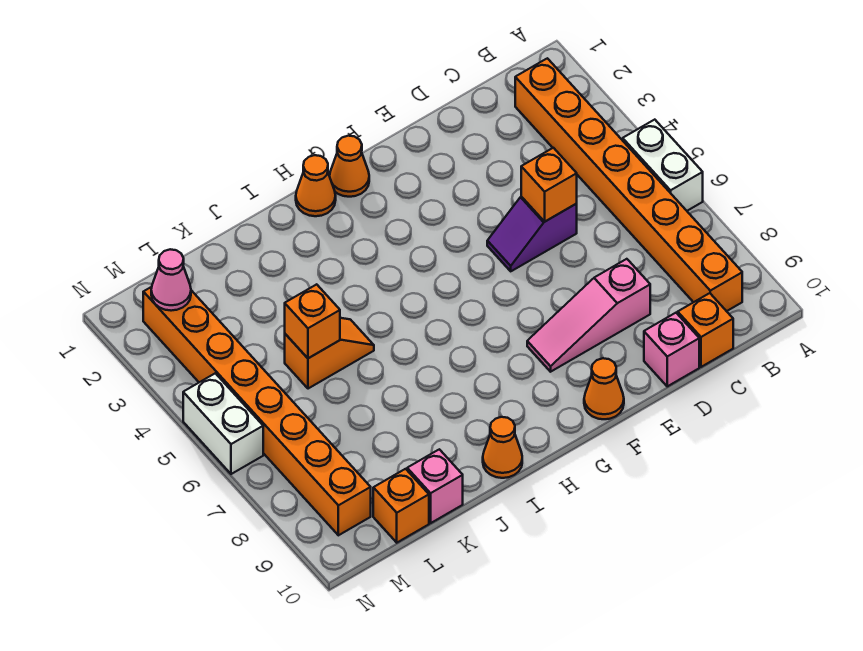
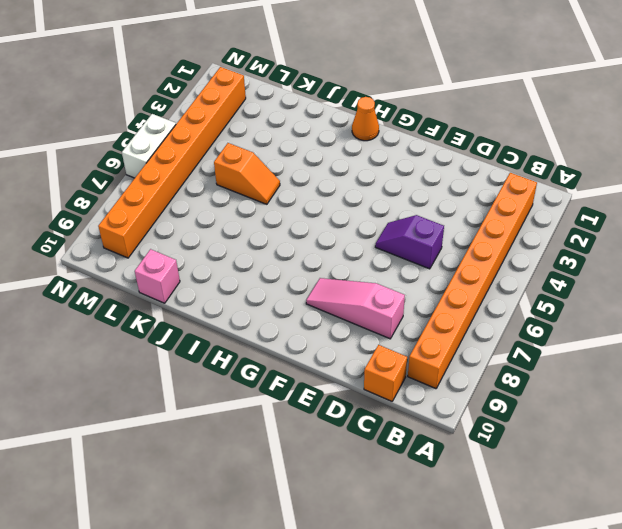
none -> white 1x2 brick [623,120,703,211]
none -> pink 1x1 brick [644,313,699,386]
none -> orange 1x1 cone [584,358,624,419]

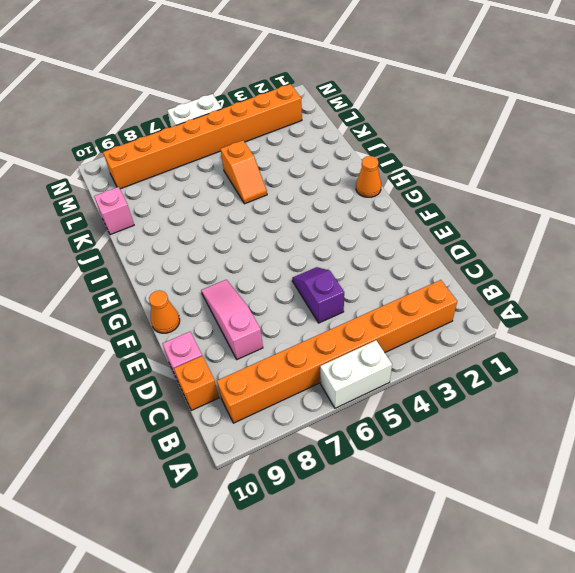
none -> orange 1x1 cone [330,136,369,197]
none -> orange 1x1 cone [483,417,522,478]
none -> orange 1x1 brick [373,469,429,543]

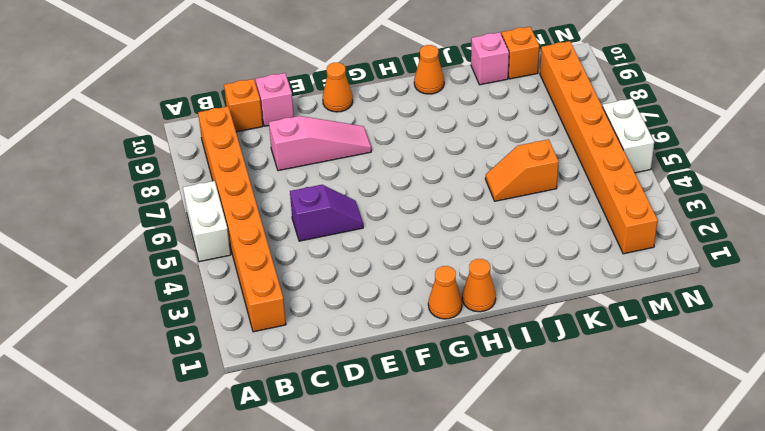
none -> orange 1x1 brick [521,148,577,221]
none -> orange 1x1 brick [285,284,340,358]
none -> pink 1x1 cone [151,249,191,311]

